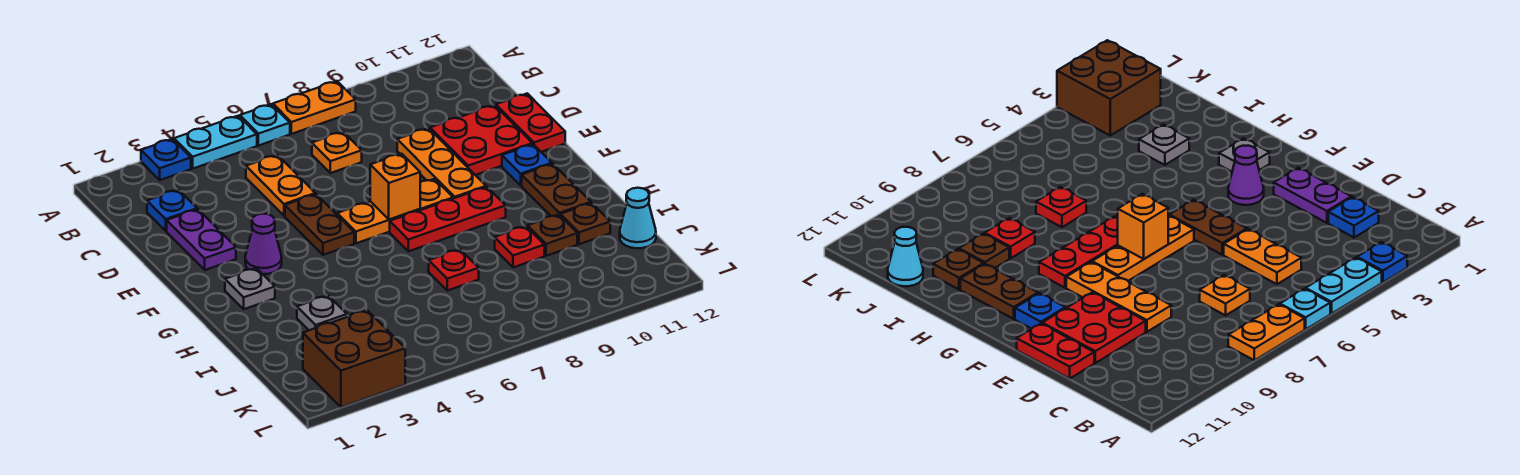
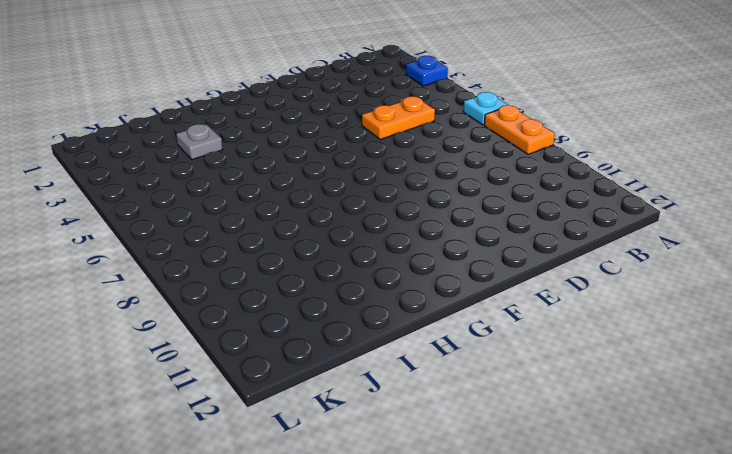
none -> cyan 1x2 plate [174,116,257,169]
none -> blue 1x1 plate [147,190,197,231]
none -> orange 1x1 plate [312,132,362,173]

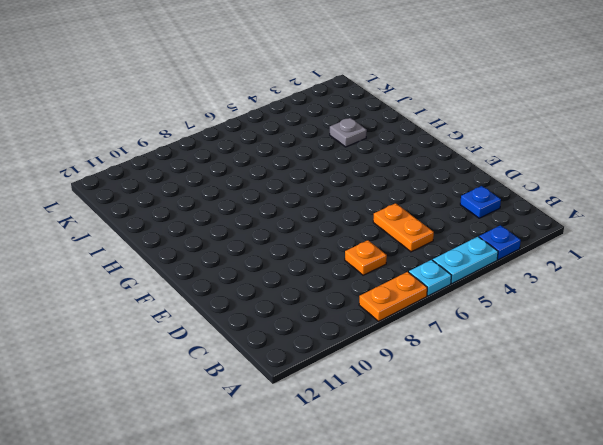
none -> purple 1x2 plate [167,209,236,270]
none -> orange 1x3 plate [397,128,486,199]
none -> red 2x2 plate [430,105,532,175]

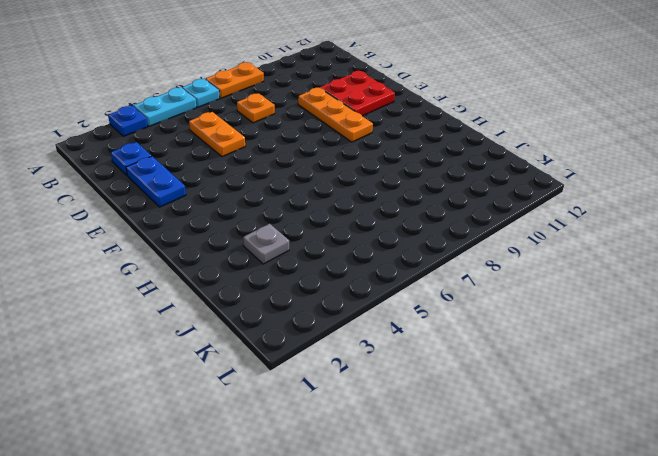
blue 1x2 plate [126,156,186,207] -> purple 1x2 plate [167,209,236,270]
none -> red 1x2 plate [496,93,565,152]
none -> brown 1x2 plate [285,194,354,255]
none -> purple 1x1 cone [245,214,282,274]

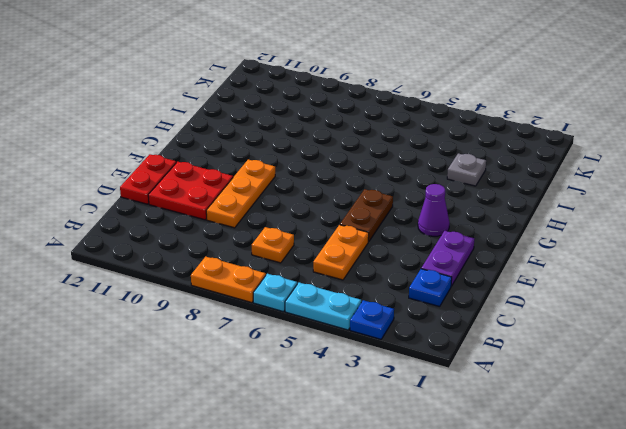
none -> orange 1x3 plate [337,179,453,243]
none -> blue 1x1 plate [502,144,552,185]
none -> grey 1x1 plate [225,268,275,309]

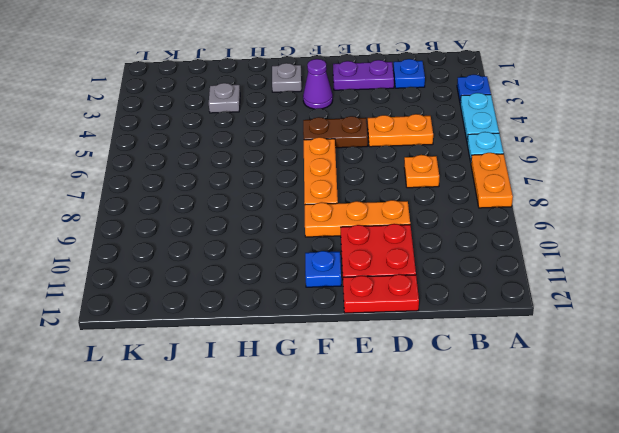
none -> red 1x3 plate [390,187,506,251]
none -> brown 1x2 plate [522,164,591,216]
none -> red 1x1 plate [429,249,479,291]

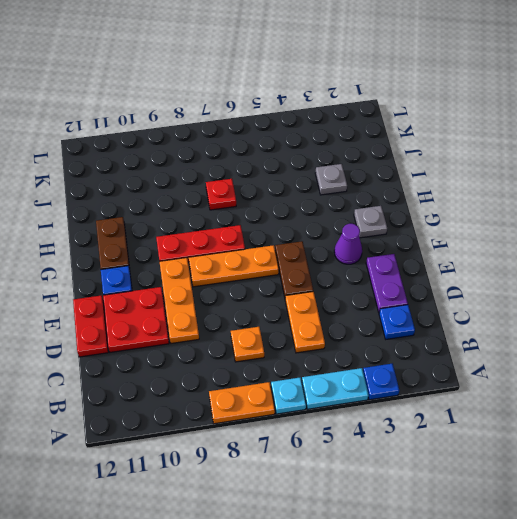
none -> red 1x1 plate [495,226,544,267]
none -> brown 1x1 plate [528,215,577,256]
none -> brown 1x1 plate [560,203,610,244]

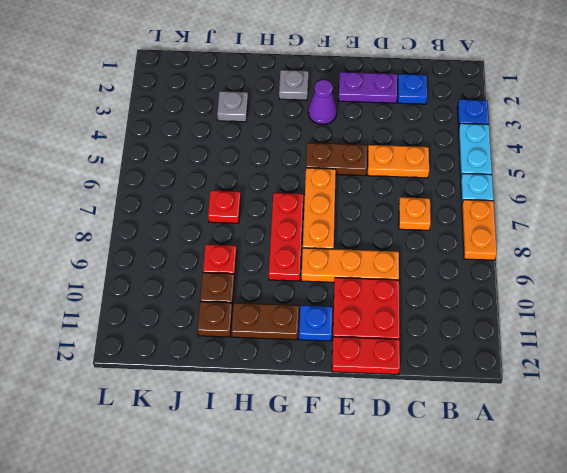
none -> cyan 1x1 cone [620,188,656,248]
none -> brown 2x2 brick [303,310,405,407]
none -> orange 1x1 brick [370,154,420,220]

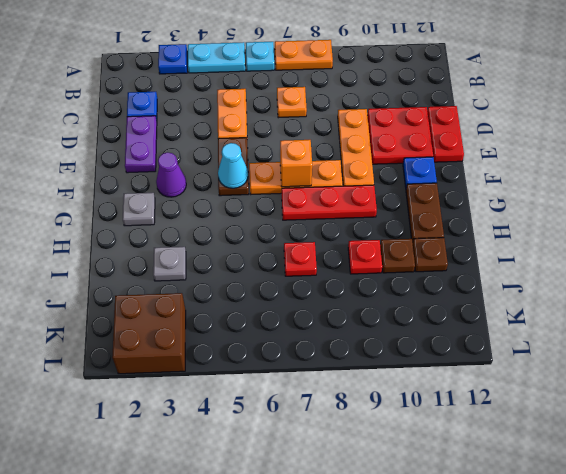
cyan 1x1 cone [218,143,248,188] -> cyan 1x1 cone moved to [620,188,656,248]

